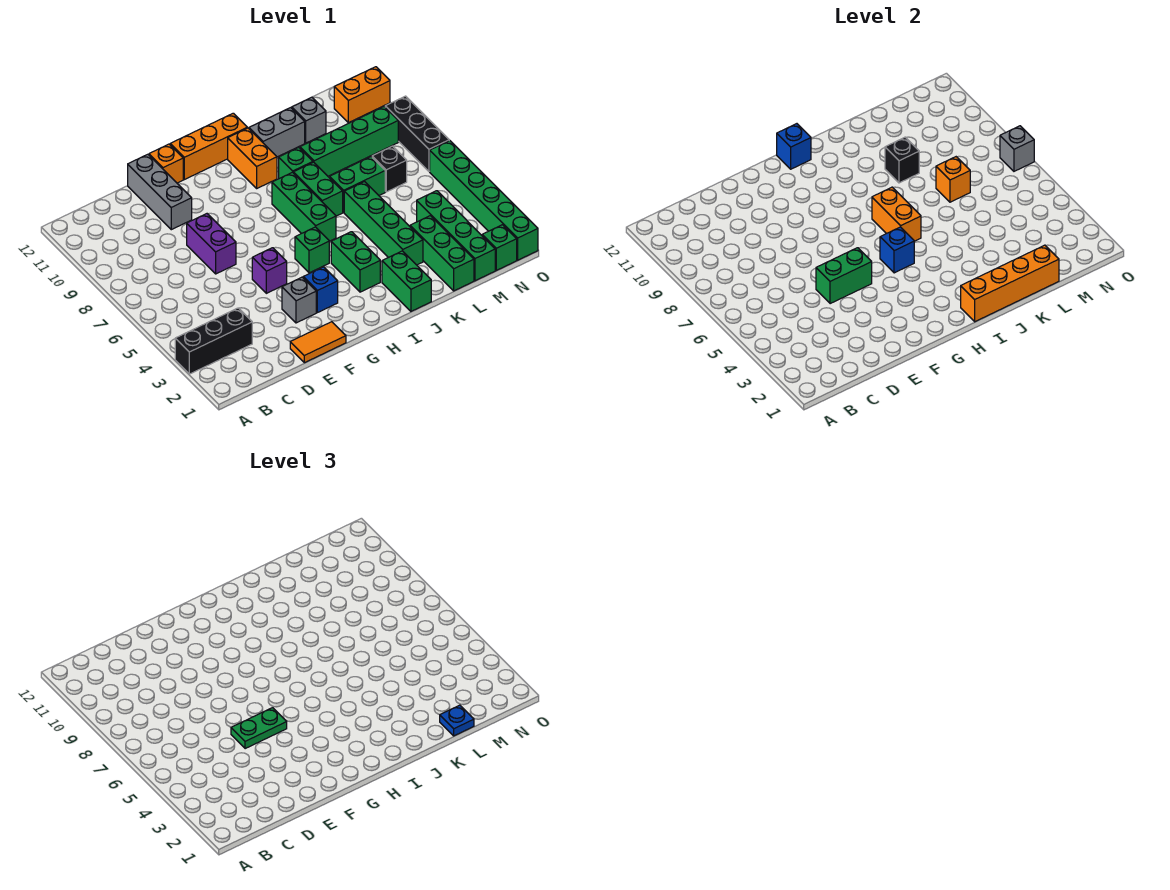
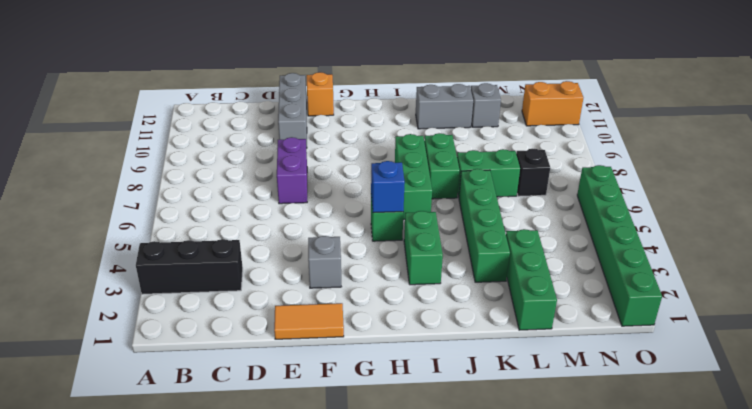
none -> purple 1x1 brick [252,248,287,293]
none -> blue 1x1 brick [303,267,338,313]
none -> orange 1x3 brick [170,113,247,180]
none -> orange 1x2 brick [228,128,277,188]

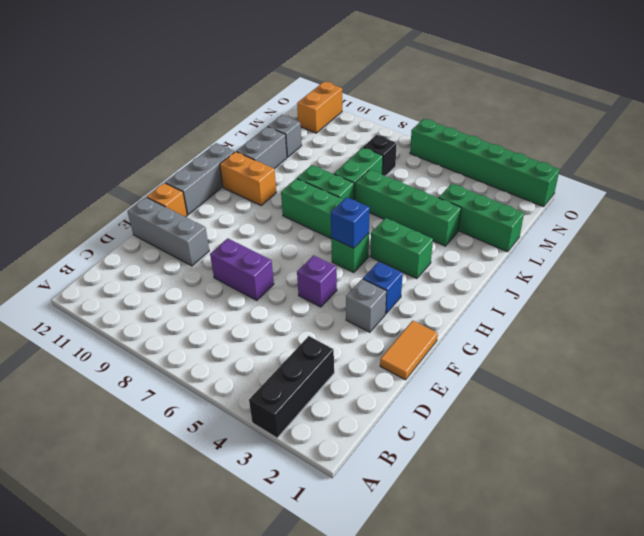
grey 1x3 brick [165,143,235,215] -> orange 1x3 brick [170,113,247,180]
none -> green 1x2 brick [382,251,431,311]
none -> green 1x1 brick [279,148,313,179]
none -> green 1x4 brick [300,107,398,176]
none -> green 1x4 brick [417,191,495,281]

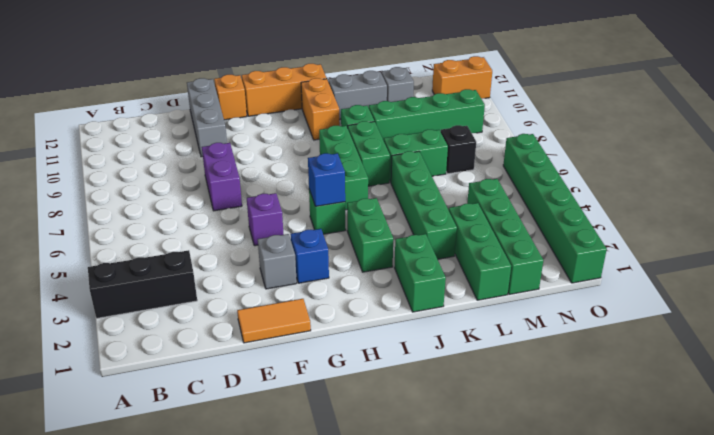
none -> green 1x1 brick [482,225,517,270]
none -> black 1x3 brick [385,96,449,171]
none -> green 1x2 brick [816,248,872,304]
none -> blue 1x1 brick [777,124,811,169]

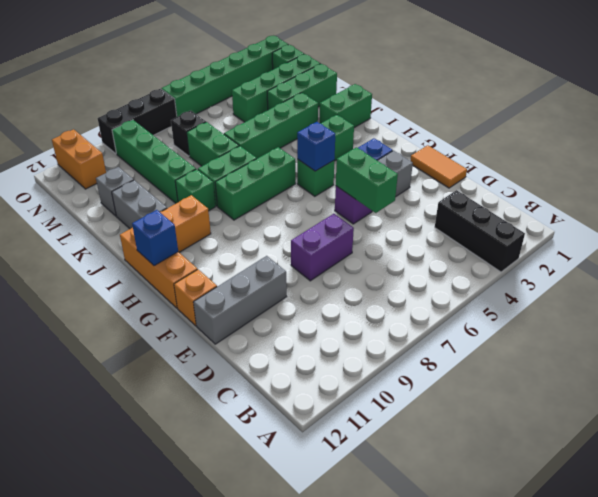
none -> orange 1x4 brick [961,245,1059,322]
none -> orange 1x2 brick [872,187,921,241]
none -> black 1x1 brick [885,137,919,183]
none -> orange 1x1 brick [936,157,970,202]

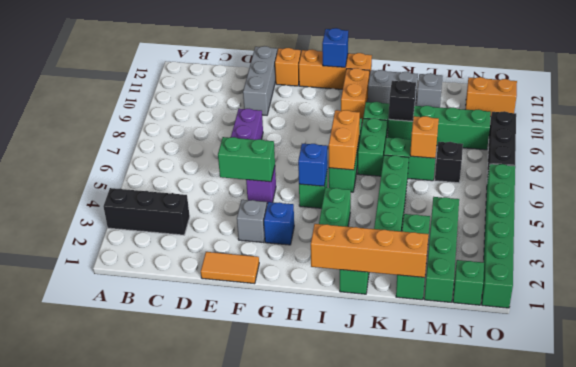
none -> grey 1x1 brick [1000,126,1034,171]
none -> green 1x2 plate [231,708,287,749]
none -> blue 1x1 plate [440,705,474,736]

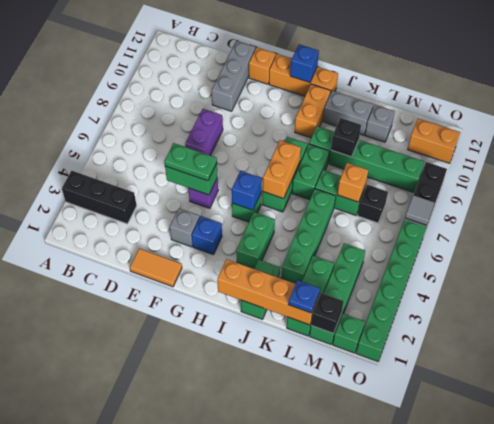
black 1x1 brick [311,293,344,334] -> none
grey 1x1 tile [405,195,435,225] -> grey 1x1 brick [1000,126,1034,171]

